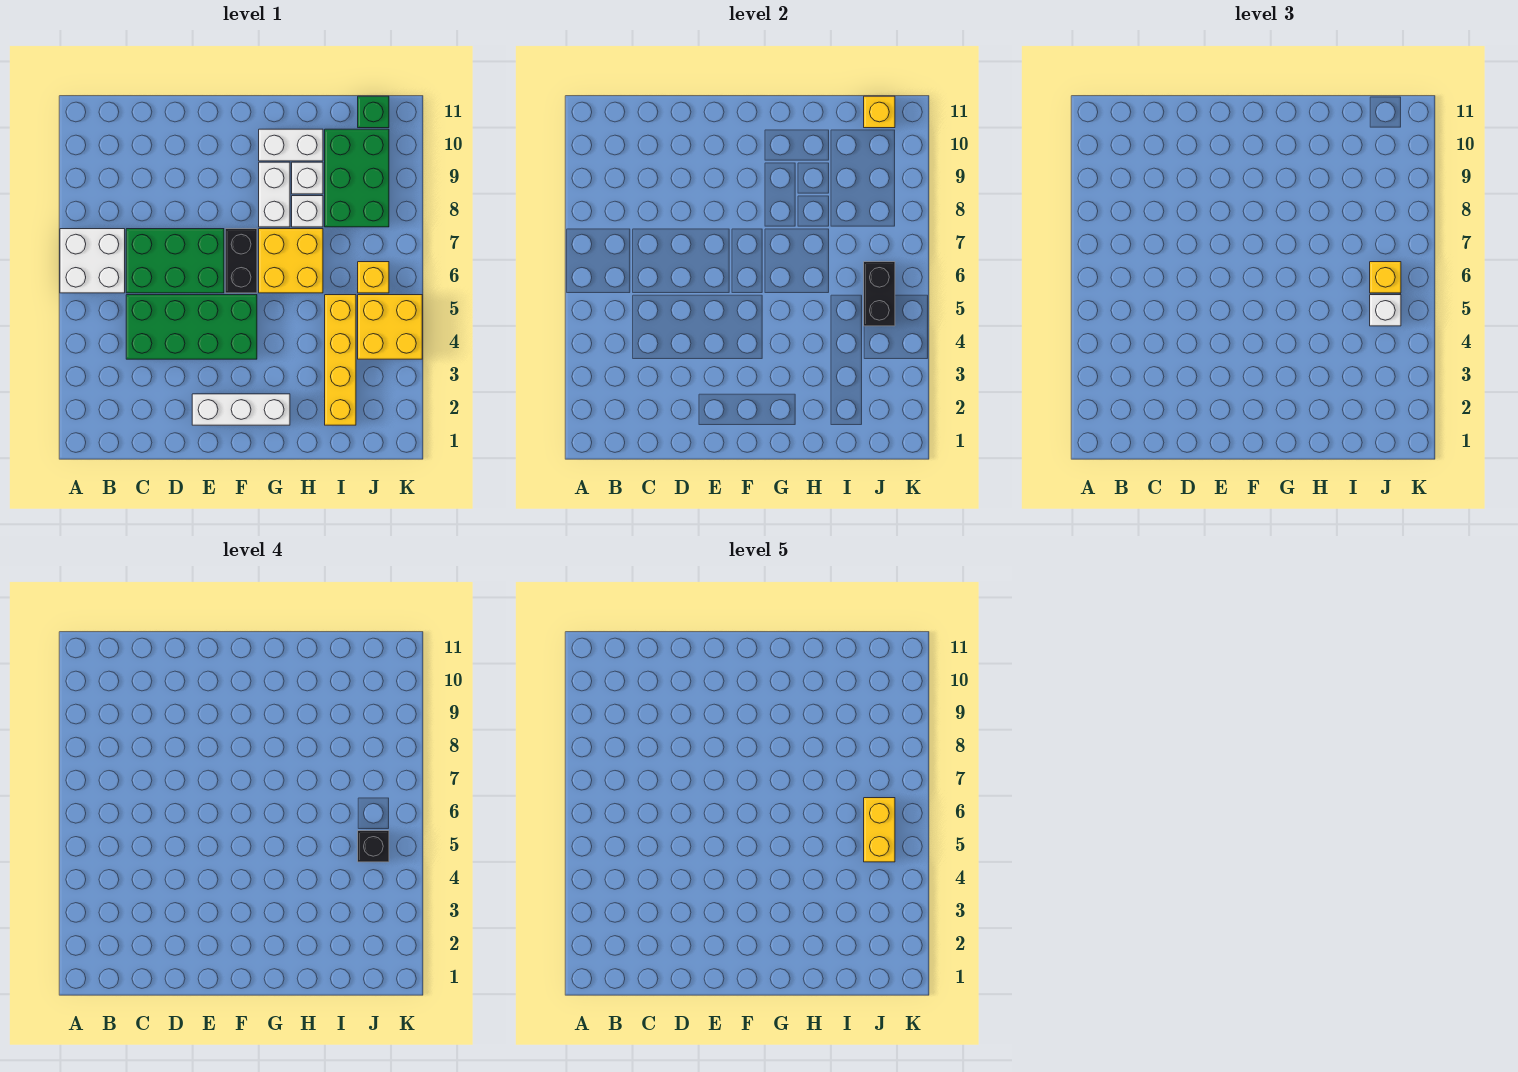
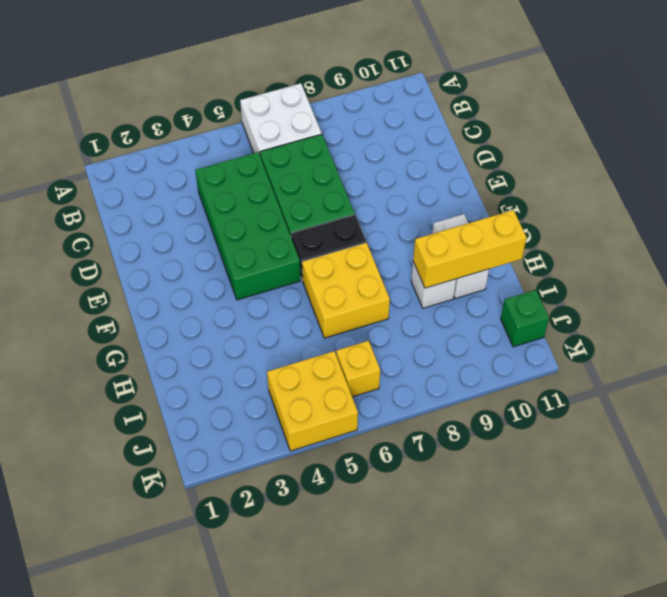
yellow 1x3 brick [413,210,527,288] -> none
none -> white 1x3 brick [192,394,290,425]
none -> white 1x2 brick [259,162,290,227]
none -> white 1x1 brick [292,196,323,227]

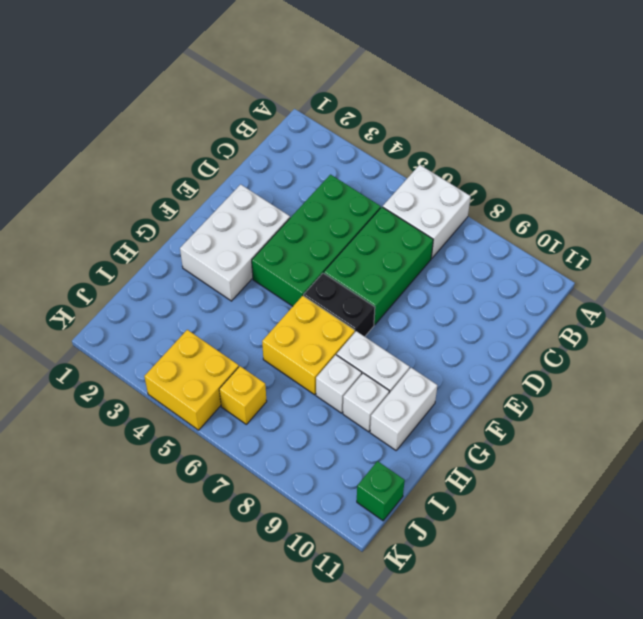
white 2x3 brick [180,184,290,301] -> white 1x3 brick [192,394,290,425]
none -> yellow 1x4 brick [325,295,356,425]
none -> green 2x3 brick [325,129,389,227]
none -> black 1x2 brick [864,262,895,326]

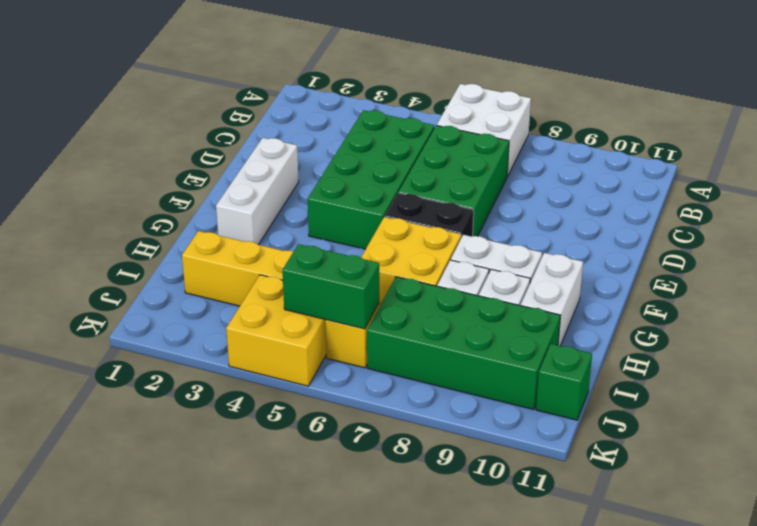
green 2x4 brick [367,277,561,410] -> green 2x3 brick [325,129,389,227]
green 1x2 brick [283,244,379,329] -> black 1x2 brick [864,262,895,326]
none -> yellow 1x1 brick [864,96,895,128]
none -> white 1x1 brick [1370,295,1401,326]
none -> yellow 1x1 brick [1370,262,1401,293]

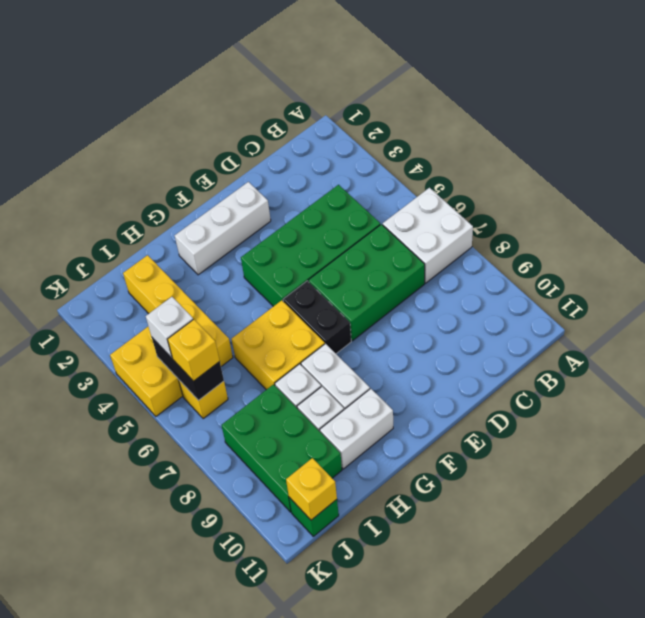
none -> black 1x1 brick [358,831,389,862]
none -> yellow 1x2 brick [864,798,895,862]

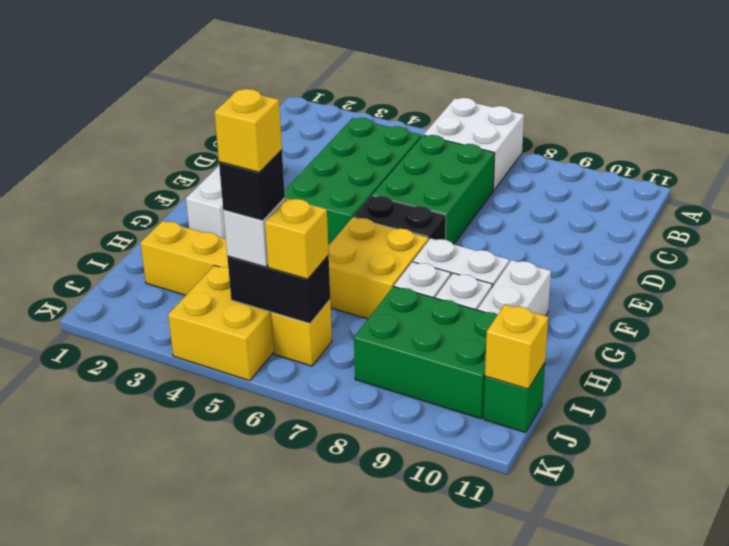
yellow 1x1 brick [215,89,282,172] -> yellow 1x2 brick [864,798,895,862]

